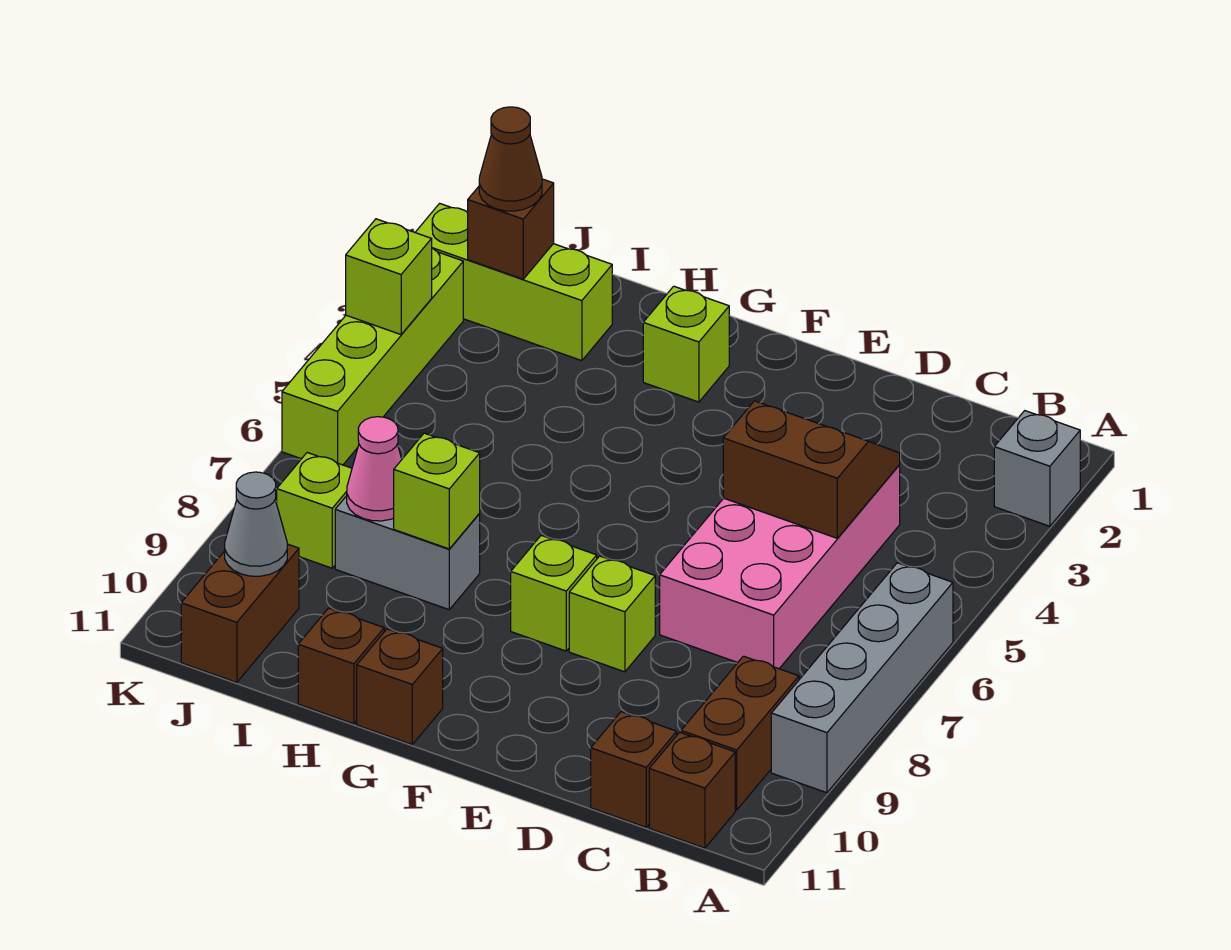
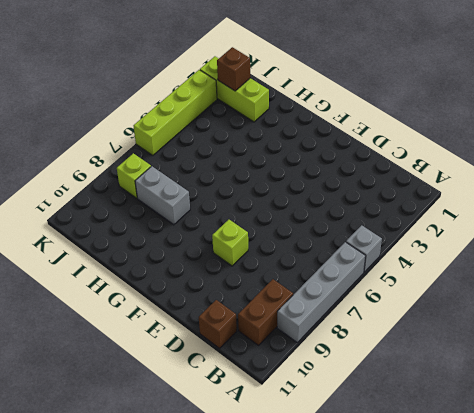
grey 1x1 brick [346,225,382,272] -> grey 1x1 brick moved to [994,411,1080,526]
none -> brown 1x1 brick [649,732,735,848]
none -> pink 2x4 brick [660,465,900,669]
none -> lime 1x1 brick [511,535,597,651]

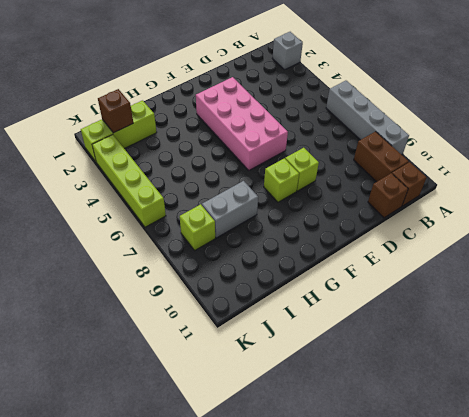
pink 2x4 brick [196,77,288,170] -> pink 2x4 brick moved to [660,465,900,669]
none -> lime 1x1 brick [643,286,729,402]
none -> brown 1x1 brick [357,629,443,744]
none -> brown 1x1 brick [298,608,384,724]

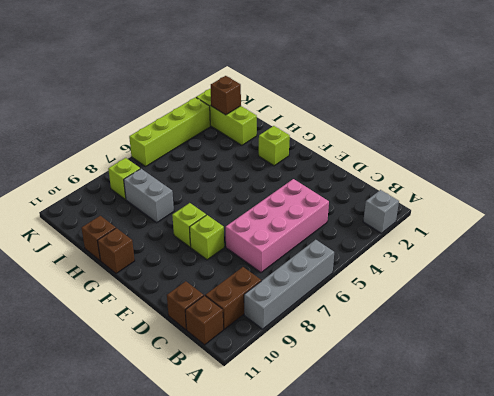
none -> brown 1x2 brick [181,544,299,682]
none -> brown 2x2 slope [723,401,900,538]
none -> lime 1x1 brick [394,433,480,549]

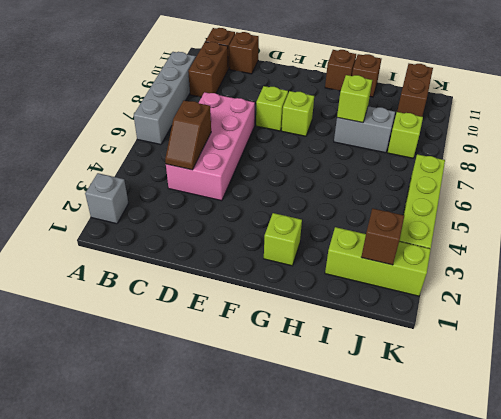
brown 1x2 slope [165,100,211,170] -> brown 2x2 slope [723,401,900,538]
none -> pink 1x1 cone [347,417,402,521]
none -> grey 1x1 cone [225,472,287,576]
none -> lime 1x1 brick [346,219,432,335]

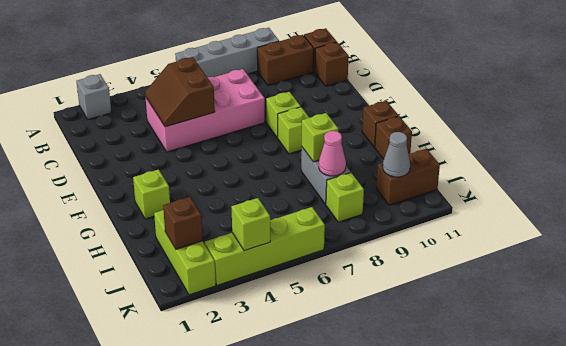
none -> brown 1x1 cone [479,107,542,211]

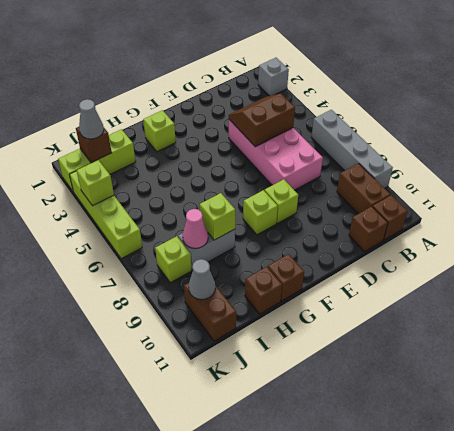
grey 1x1 cone [79,99,104,139] -> brown 1x1 cone [479,107,542,211]

